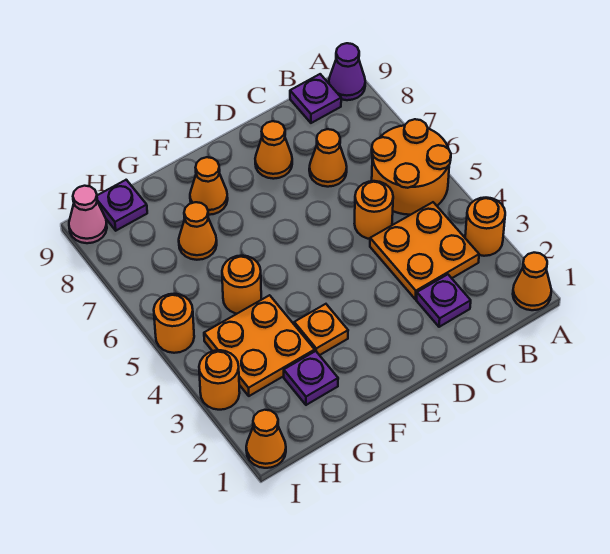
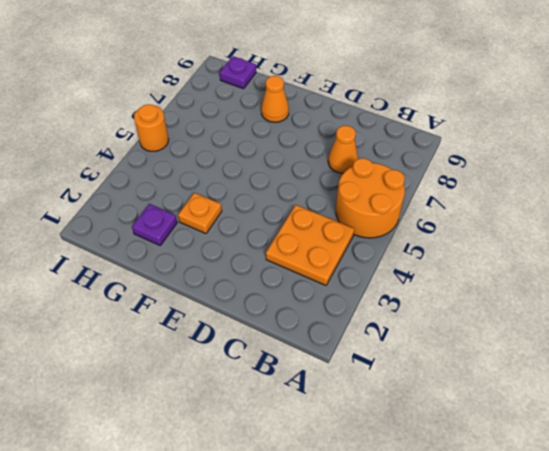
none -> orange 1x1 cone [513,253,551,310]
none -> orange 1x1 round brick [465,198,505,256]
none -> purple 1x1 cone [329,43,365,100]

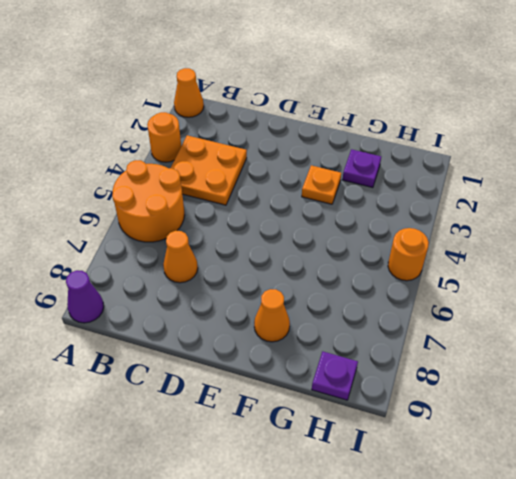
none -> purple 1x1 plate [290,74,341,123]
none -> purple 1x1 plate [417,274,471,327]
none -> orange 1x1 round brick [355,181,393,239]

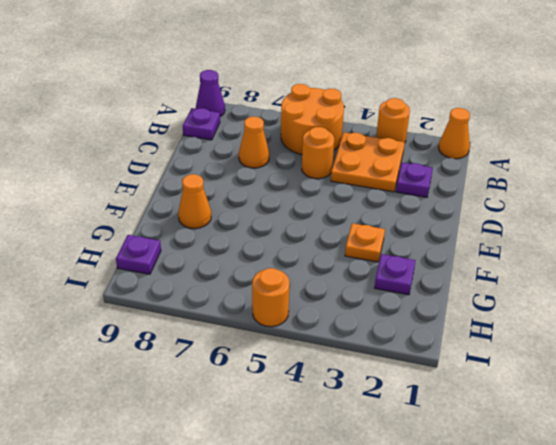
none -> orange 1x1 cone [255,121,292,179]
none -> orange 2x2 plate [204,295,315,396]
none -> orange 1x1 round brick [222,256,261,314]

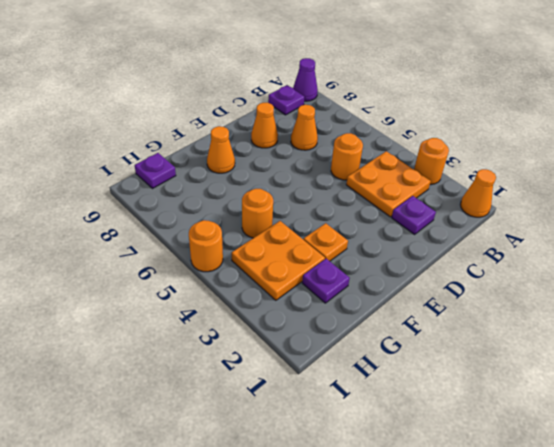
none -> orange 2x2 round brick [372,119,451,215]
none -> orange 1x1 cone [179,202,217,260]
none -> orange 1x1 cone [246,410,286,468]

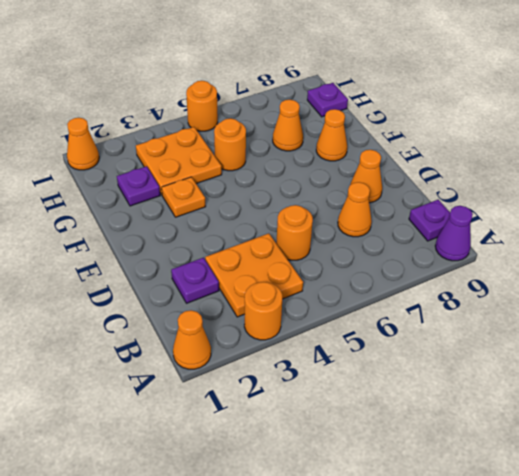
none -> orange 2x2 round brick [372,119,451,215]
none -> orange 1x1 round brick [199,350,240,410]
none -> pink 1x1 cone [69,186,107,243]

